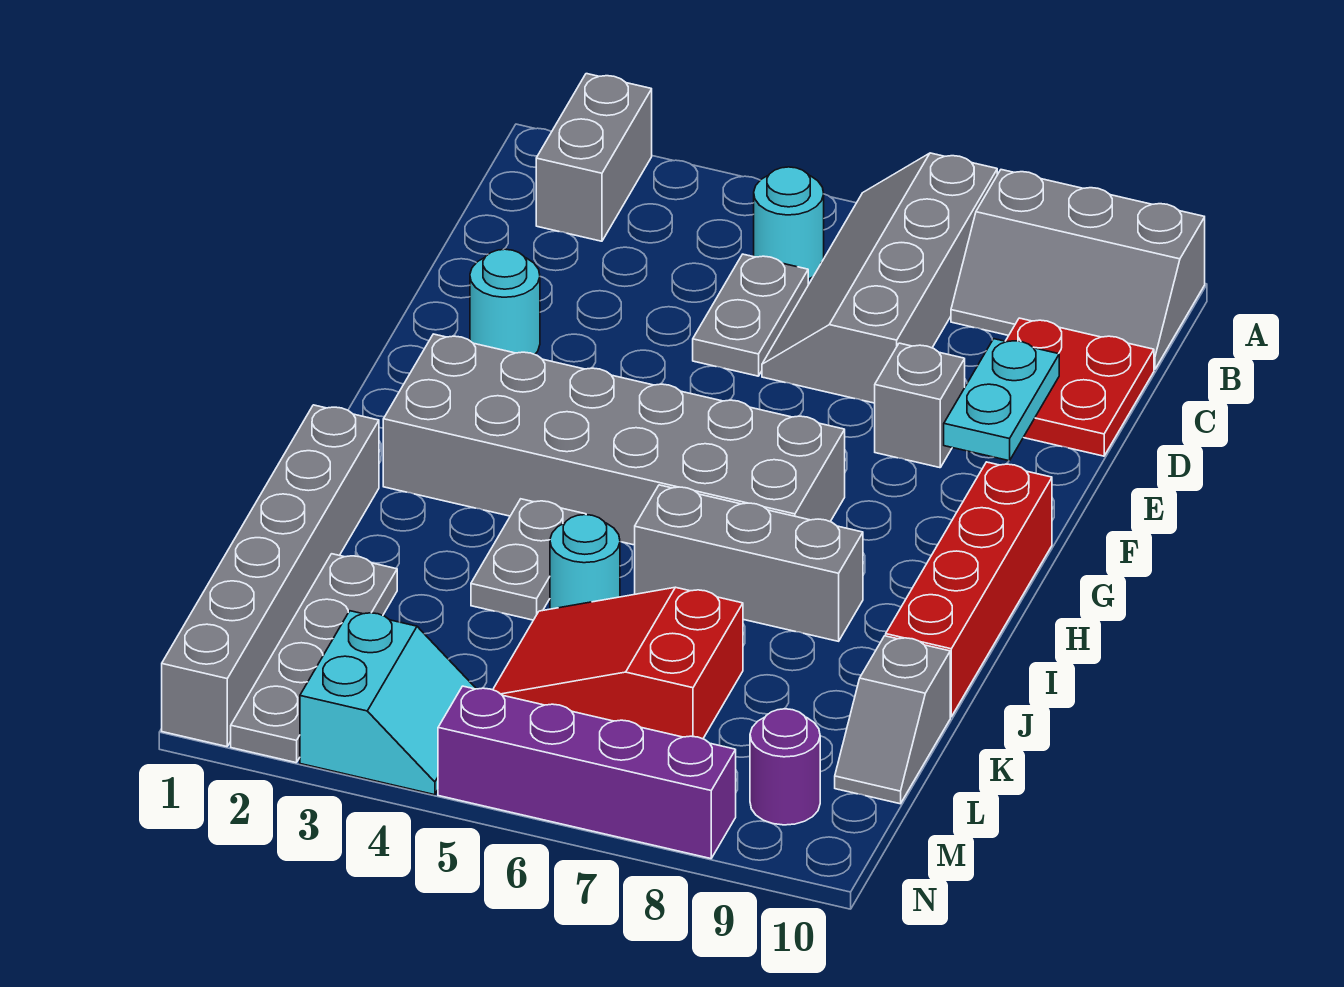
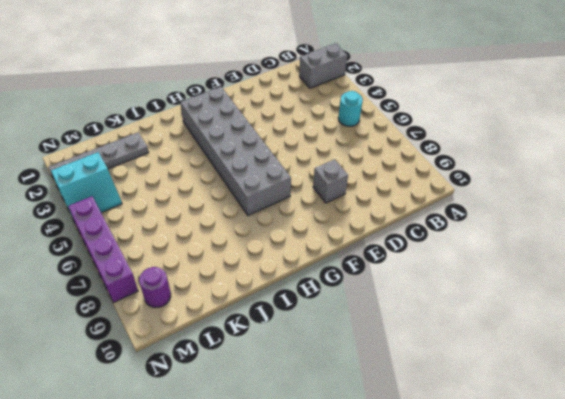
none -> grey 2x4 slope [762,153,997,403]
none -> grey 2x3 slope [951,170,1205,369]
none -> grey 1x2 plate [693,254,808,376]

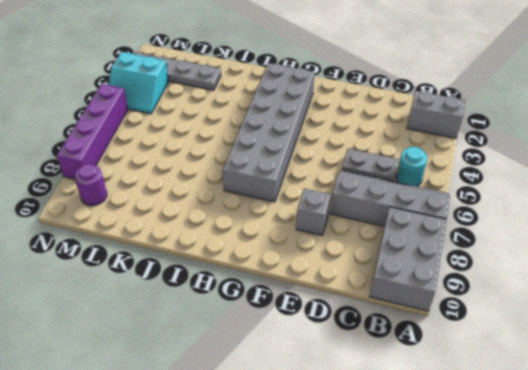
grey 2x3 brick [370,207,447,311] -> grey 2x3 slope [951,170,1205,369]
none -> red 2x2 plate [1006,318,1154,456]
none -> cyan 1x1 round brick [470,249,540,355]
none -> red 1x4 brick [886,462,1052,717]

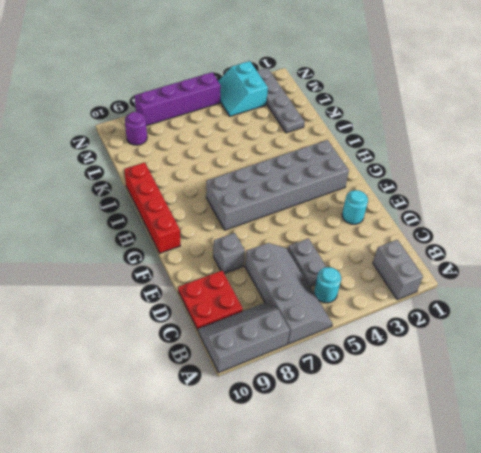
none -> grey 1x6 brick [162,405,379,747]
none -> grey 1x2 plate [471,499,586,620]
none -> grey 1x3 brick [635,485,863,641]

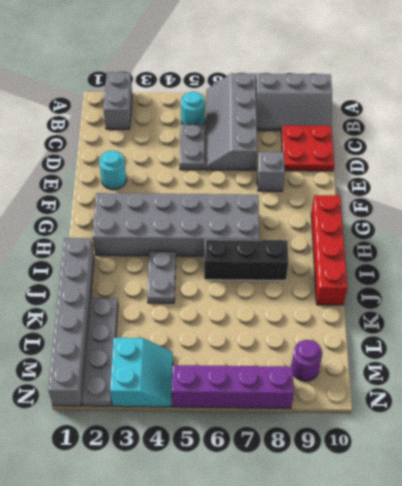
black 1x3 brick [204,239,288,281] -> grey 1x3 brick [635,485,863,641]
none -> cyan 1x1 round brick [550,515,620,609]
none -> red 2x3 slope [493,587,743,739]
none -> grey 1x2 slope [835,636,950,804]

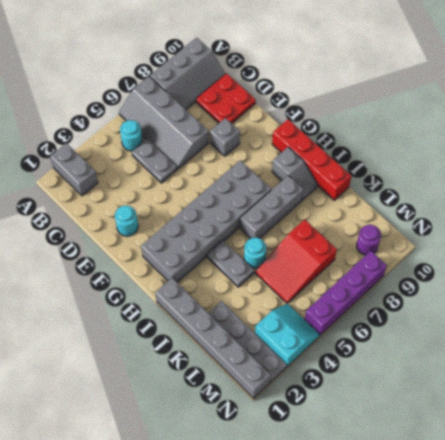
grey 1x2 slope [272,147,318,200] -> grey 1x2 slope moved to [835,636,950,804]
none -> cyan 1x2 plate [944,339,1059,461]

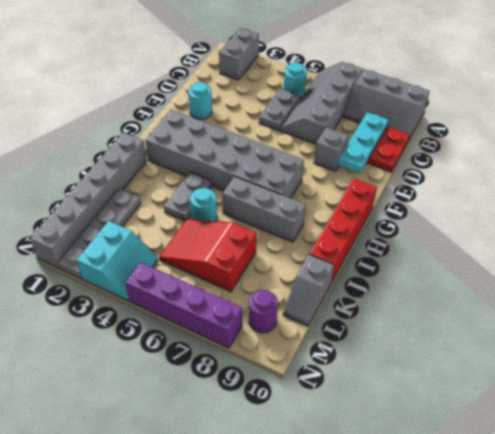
cyan 1x3 plate [338,112,388,173] -> cyan 1x2 plate [944,339,1059,461]

